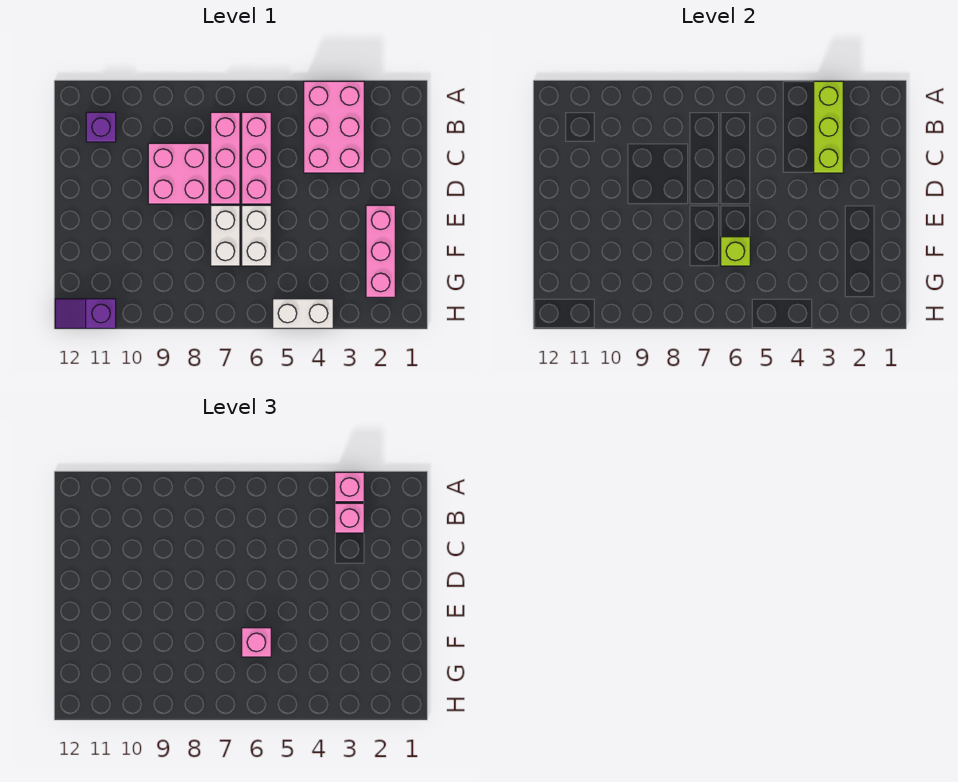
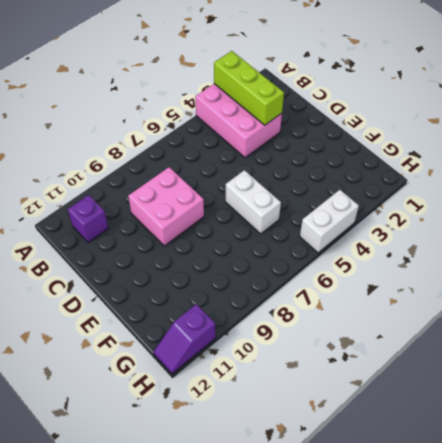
none -> pink 1x3 brick [242,112,271,204]
none -> pink 1x3 brick [211,112,240,204]
none -> pink 1x3 brick [366,205,395,297]

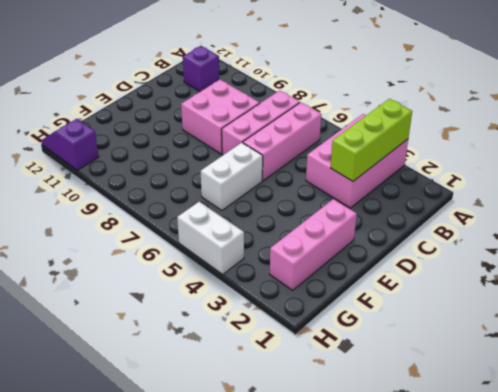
none -> white 1x2 brick [211,205,240,266]
none -> lime 1x1 brick [721,237,750,266]
none -> pink 1x1 brick [335,472,364,502]

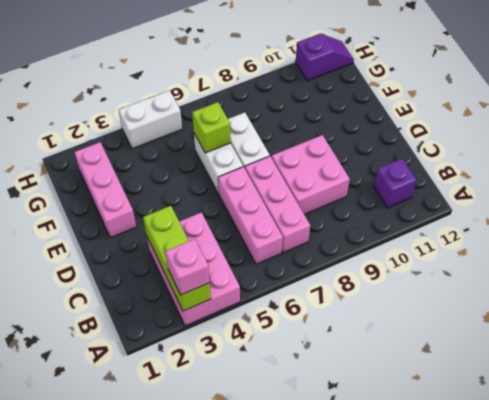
none -> pink 1x1 brick [335,503,364,533]
none -> pink 1x1 brick [242,628,271,657]

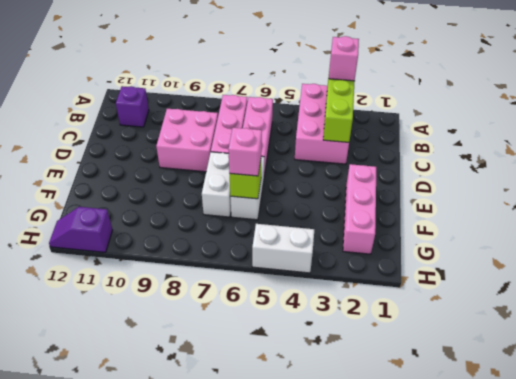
none -> pink 1x1 brick [335,503,364,533]

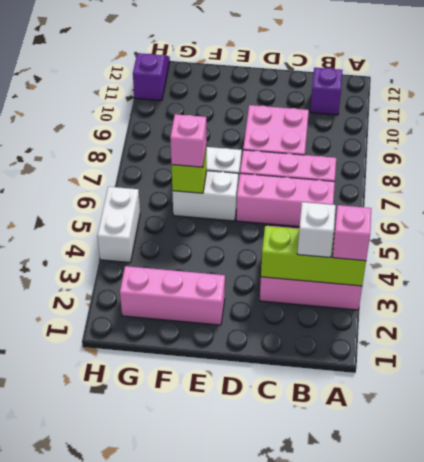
white 1x1 brick [297,202,336,258] -> pink 1x1 brick [335,503,364,533]

